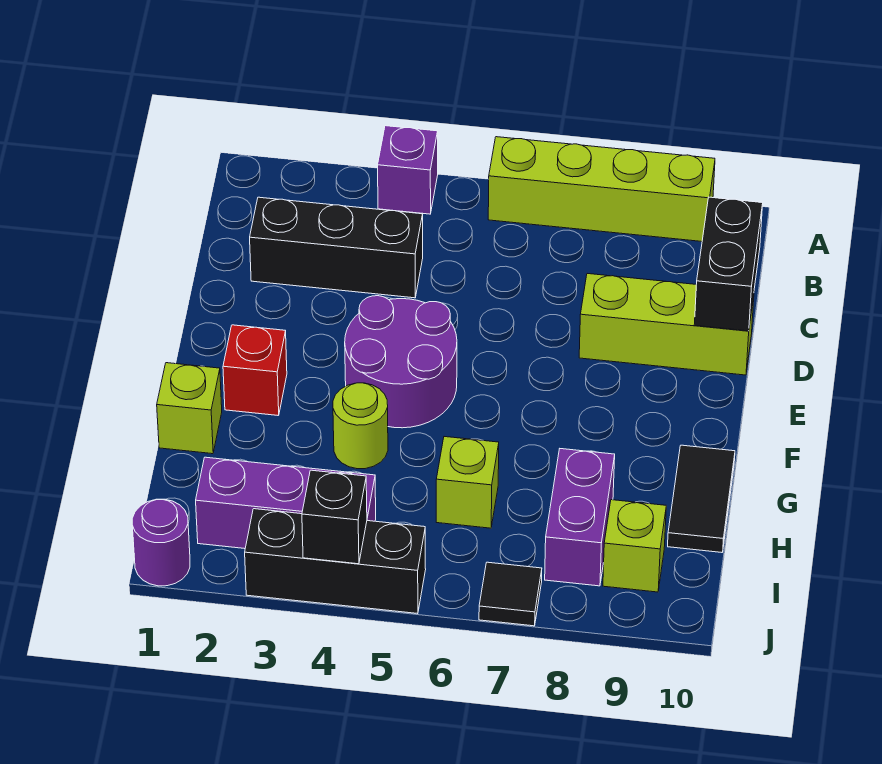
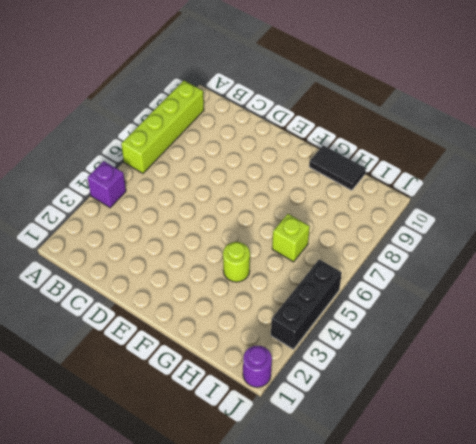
none -> black 1x3 brick [250,197,423,298]
none -> lime 1x3 brick [579,274,754,375]
none -> purple 2x2 round brick [345,296,457,428]

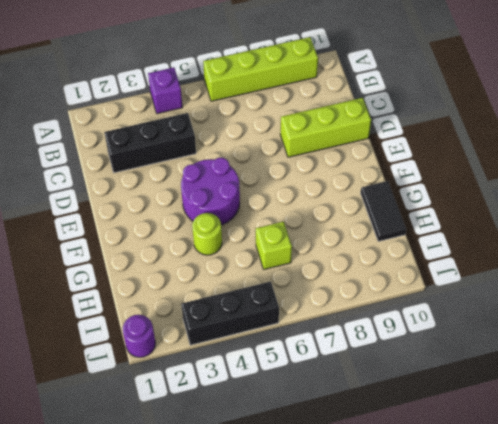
none -> red 1x1 brick [223,325,287,416]
none -> lime 1x1 brick [157,363,222,454]
none -> purple 1x2 brick [545,449,615,586]

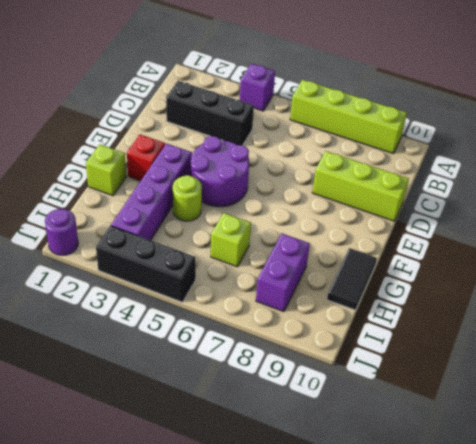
purple 1x4 brick [111,143,192,240] -> purple 1x3 brick [196,457,376,549]
none -> lime 1x1 brick [603,500,666,592]
none -> black 1x1 tile [479,562,542,626]
none -> black 1x2 brick [694,197,763,331]

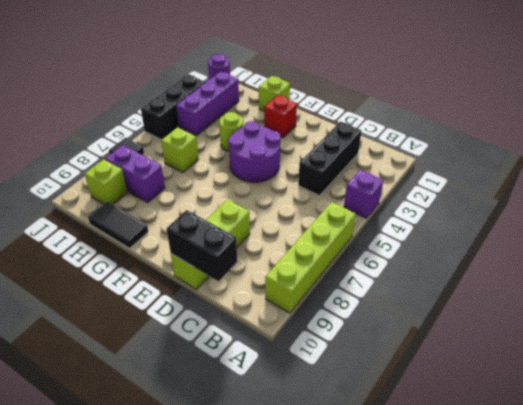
none -> black 1x1 brick [302,470,367,564]

